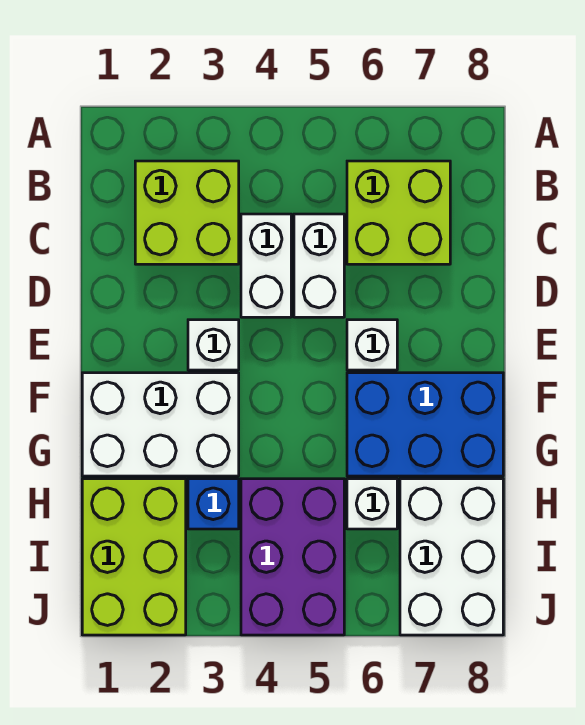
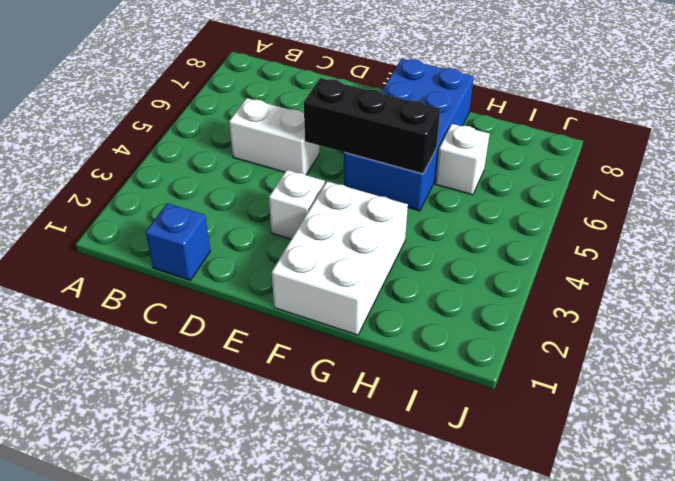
blue 1x1 brick [146,203,210,280] -> blue 1x1 brick moved to [188,479,239,529]
black 1x3 brick [304,78,440,174] -> none
blue 2x4 brick [344,59,474,211] -> blue 2x3 brick [347,373,503,476]
none -> lime 2x2 brick [135,161,239,264]
none -> lime 2x2 brick [347,161,450,264]
none -> white 1x2 brick [241,214,291,317]

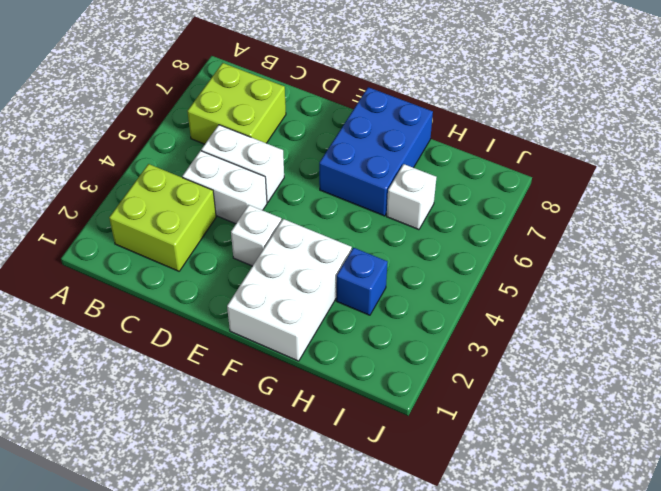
none -> white 1x1 brick [347,320,397,370]
none -> lime 2x3 brick [82,479,186,635]
none -> purple 2x3 brick [241,479,344,635]

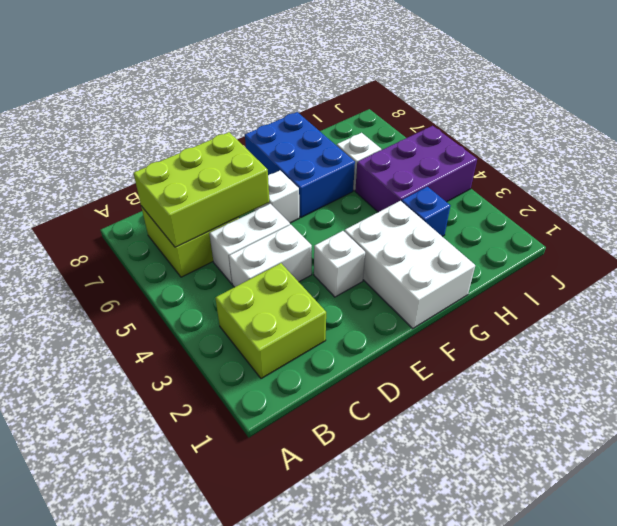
lime 2x3 brick [133,132,269,247] -> lime 2x3 brick moved to [82,479,186,635]
none -> white 2x3 brick [400,479,503,635]

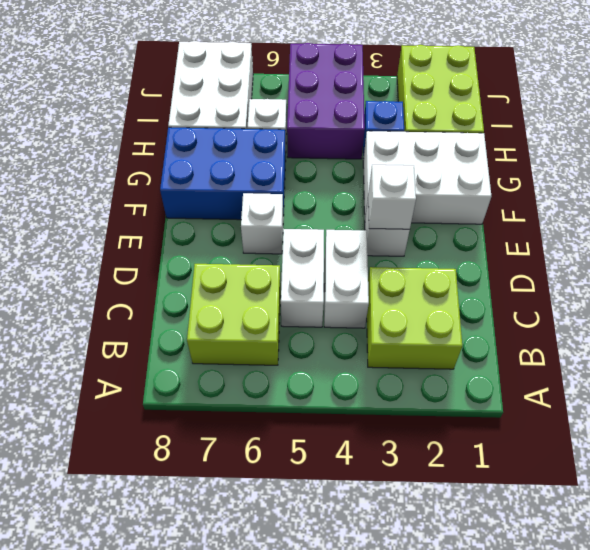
white 1x1 brick [368,165,416,230] -> none

